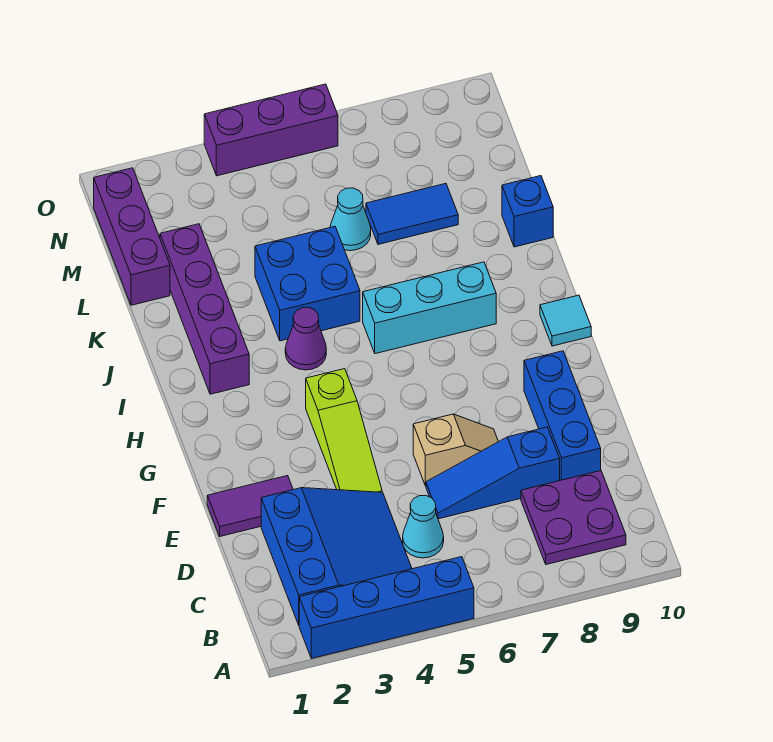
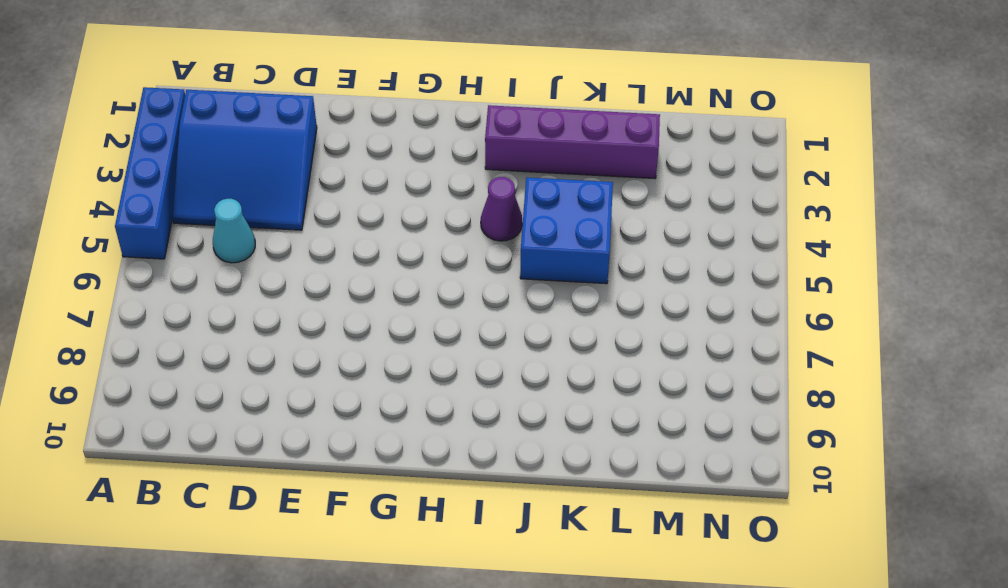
none -> purple 2x2 plate [521,471,626,564]
none -> blue 1x3 slope [426,427,560,519]
none -> blue 1x3 brick [524,351,601,480]

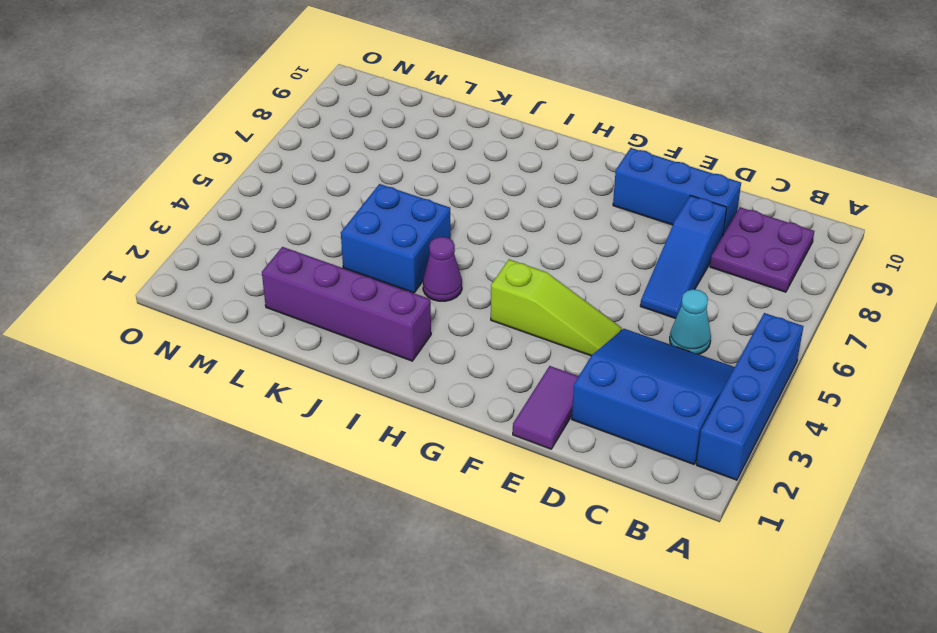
none -> tan 1x2 slope [413,414,498,486]
none -> cyan 1x1 tile [540,295,591,346]
none -> cyan 1x3 brick [363,262,496,354]

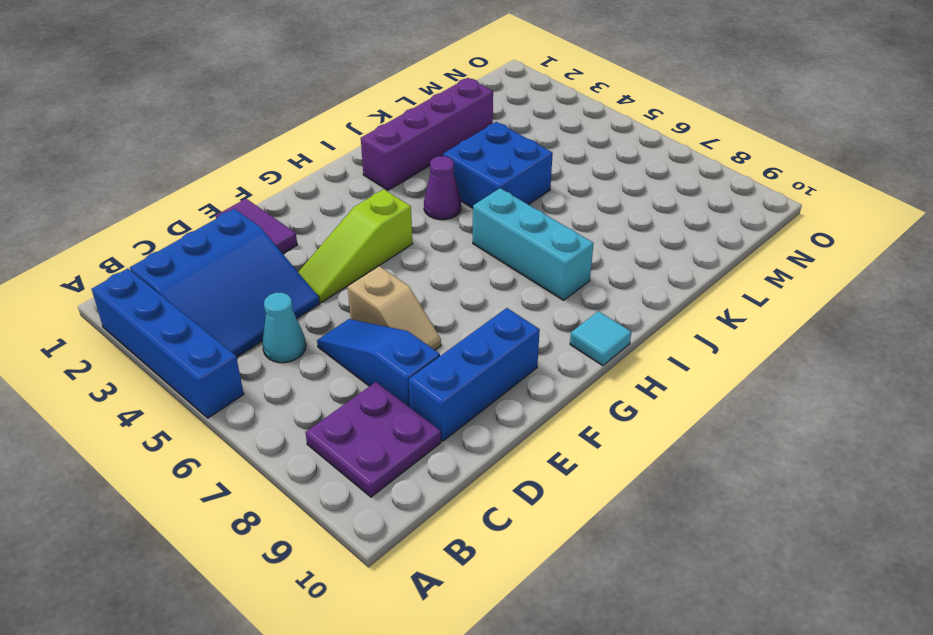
none -> blue 1x1 brick [502,176,553,247]
none -> purple 1x3 brick [94,168,170,305]
none -> cyan 1x1 cone [330,188,371,251]

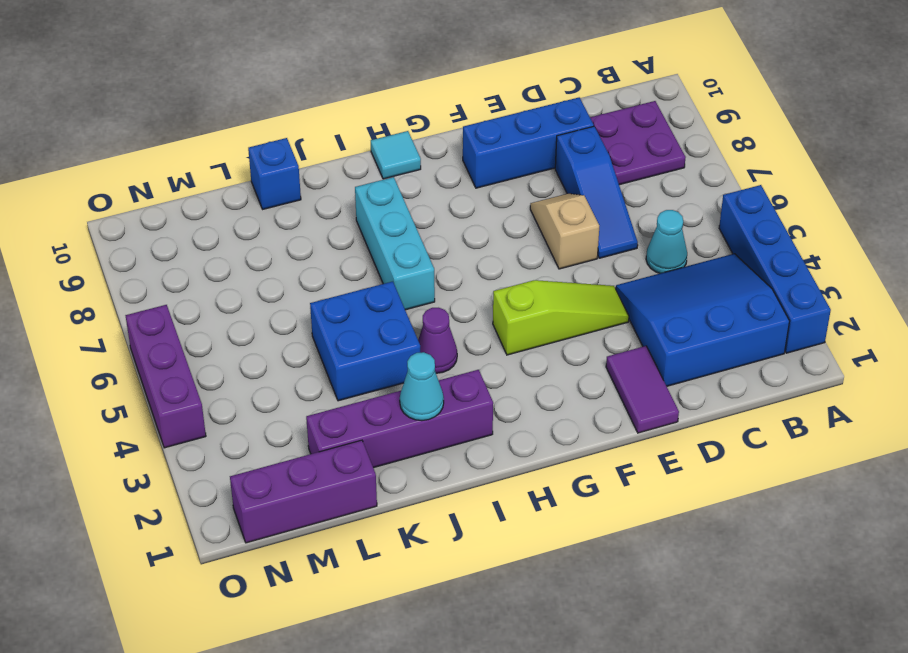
cyan 1x1 cone [400,352,444,420] -> cyan 1x1 cone moved to [330,188,371,251]
none -> blue 1x2 tile [366,184,458,244]

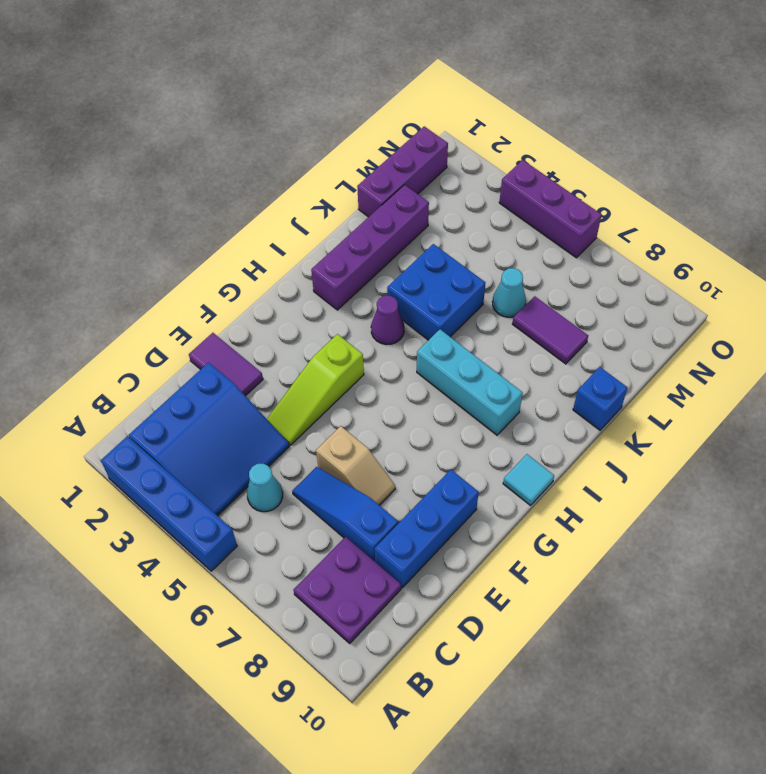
purple 1x2 tile [512,296,588,364] -> blue 1x2 tile [366,184,458,244]

